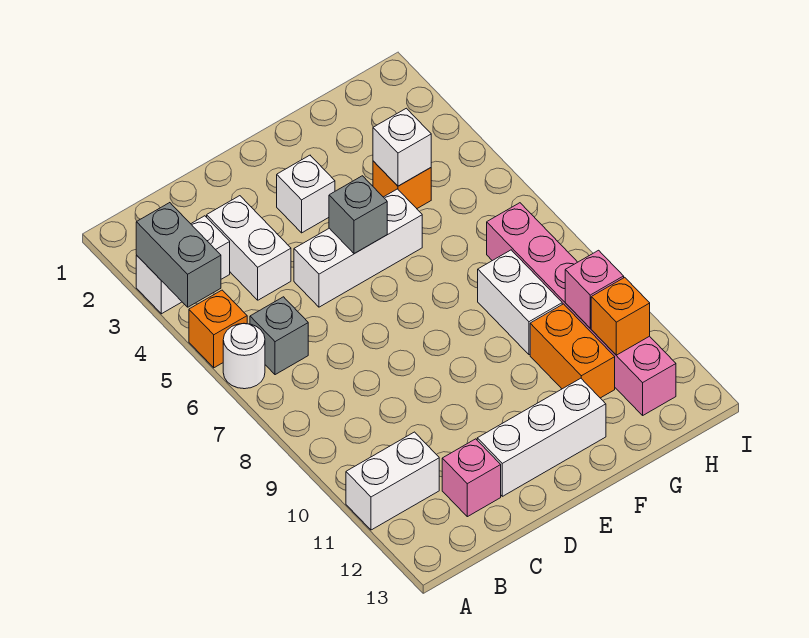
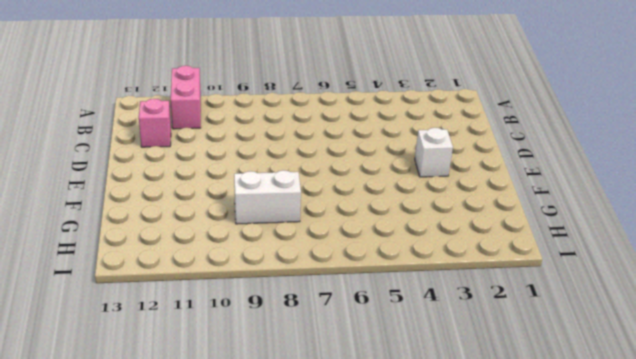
pink 1x2 brick [171,66,201,129] -> white 1x2 brick [346,432,439,530]
none -> white 1x2 brick [136,216,230,314]
none -> orange 1x1 brick [189,290,247,368]
none -> white 1x1 round brick [223,324,265,389]

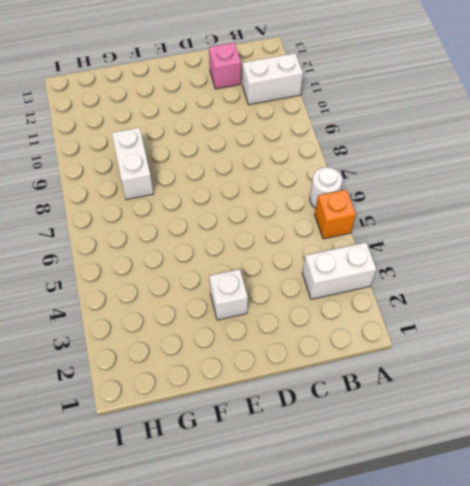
none -> grey 1x1 brick [250,297,308,375]
none -> white 1x2 brick [207,196,291,300]
none -> white 1x3 brick [294,189,422,307]

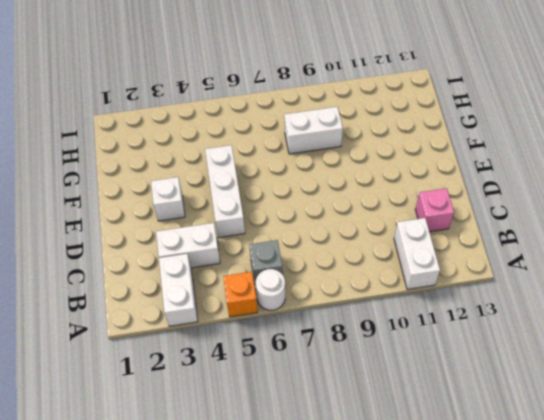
none -> white 1x3 brick [477,378,606,496]
none -> orange 1x1 brick [373,161,431,208]
none -> orange 1x2 brick [530,304,615,398]

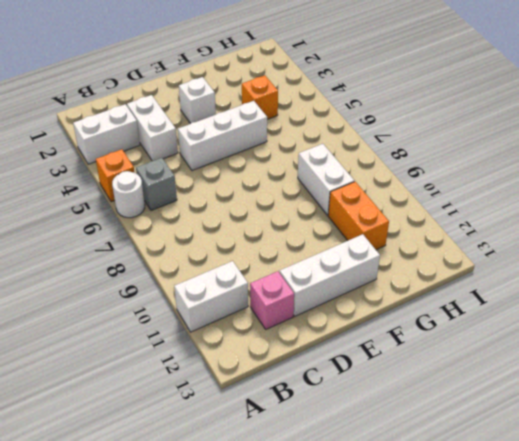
none -> pink 1x6 brick [487,203,676,415]
none -> grey 1x2 brick [136,203,221,307]
none -> grey 1x1 brick [329,176,387,254]

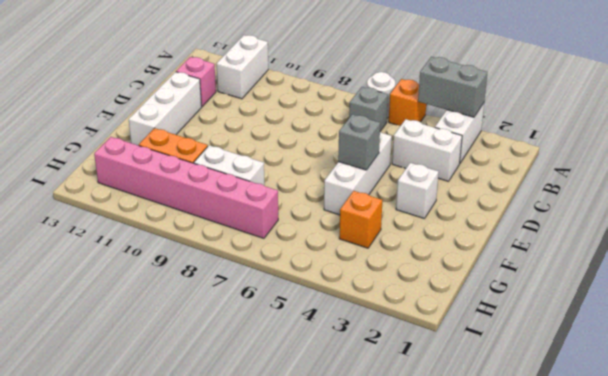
none -> white 1x1 brick [373,108,431,186]
none -> pink 1x1 brick [565,250,624,328]
none -> orange 1x1 brick [591,277,650,355]

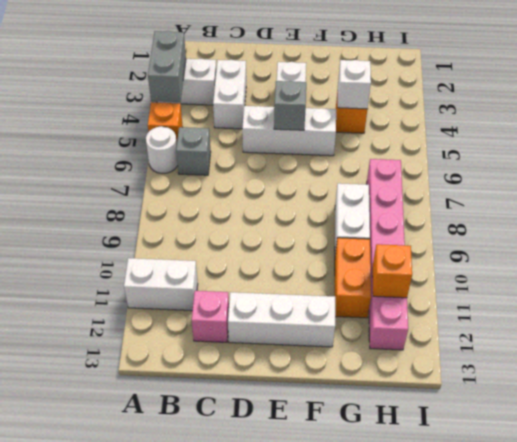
none -> pink 1x1 brick [565,250,624,328]

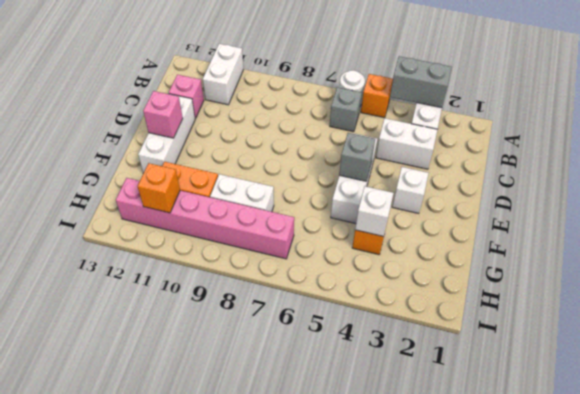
pink 1x1 brick [143,91,183,138] -> pink 1x1 brick moved to [565,250,624,328]

